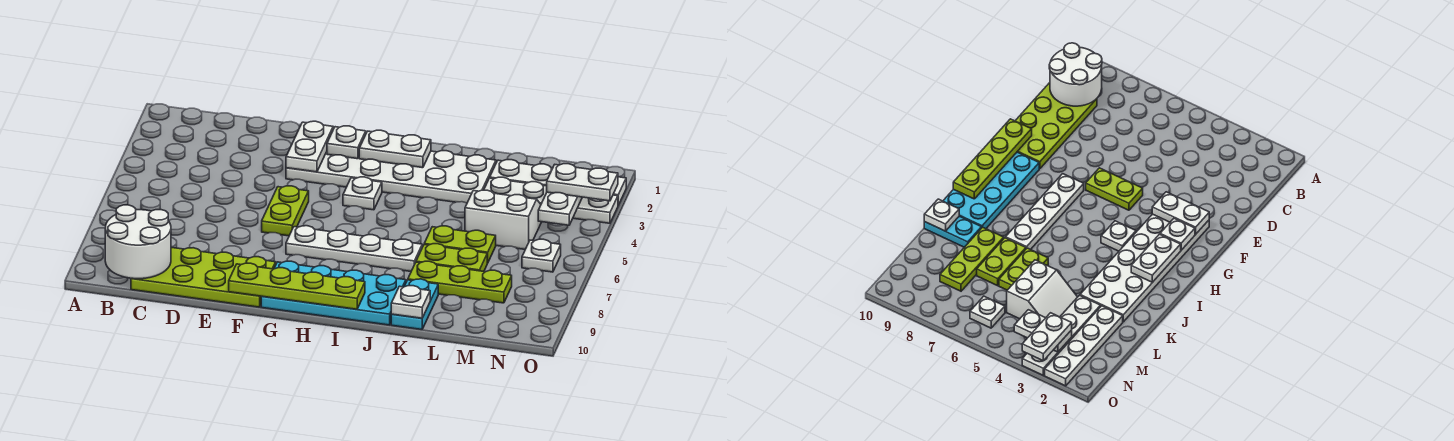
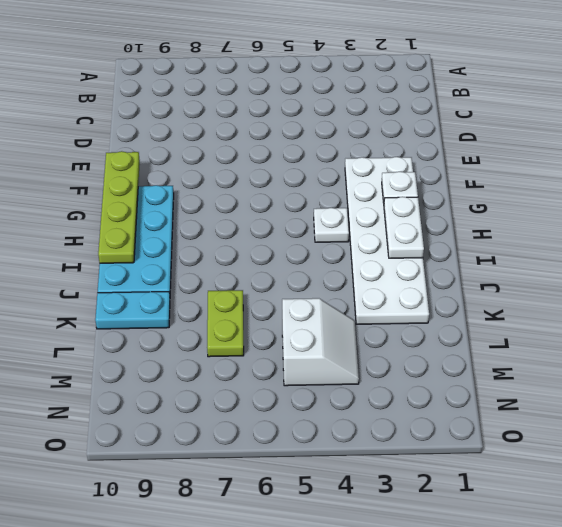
none -> lime 2x4 plate [131,247,276,307]
none -> lime 1x2 plate [262,186,309,236]
none -> white 1x4 plate [286,226,422,271]

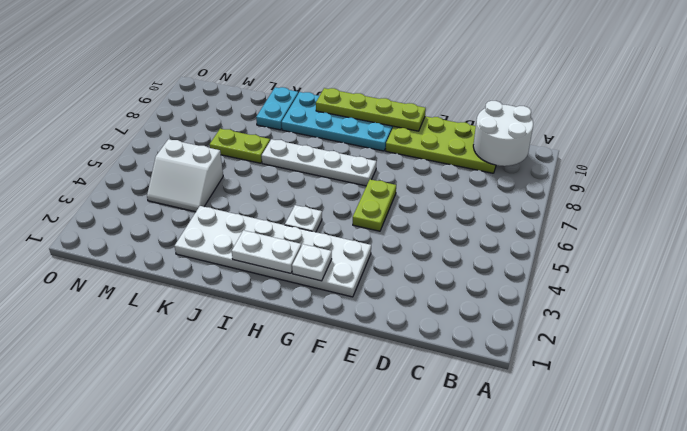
none -> lime 1x2 plate [424,226,496,263]
none -> lime 1x3 plate [408,261,512,303]
none -> white 1x4 plate [490,160,626,205]

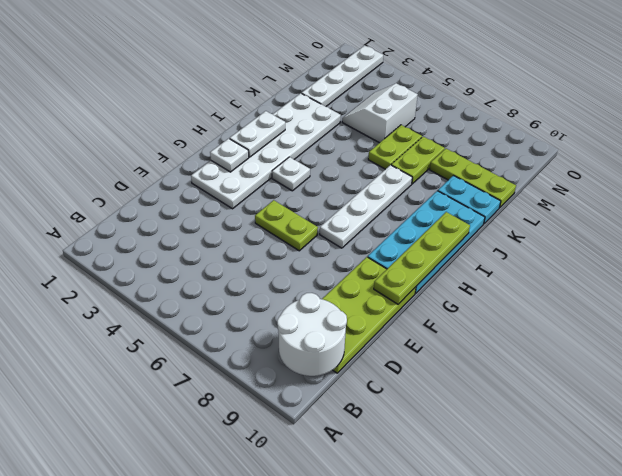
lime 1x3 plate [430,149,516,208] -> lime 1x3 plate turned to [408,261,512,303]
none -> white 1x4 plate [484,177,618,223]
none -> white 1x1 plate [522,239,561,272]
none -> white 1x2 plate [286,121,333,172]

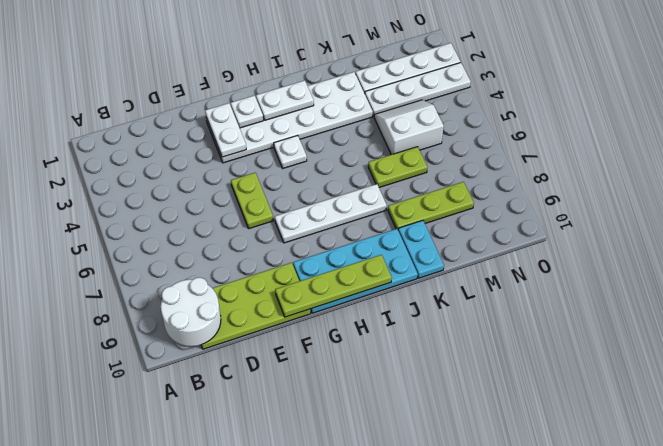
none -> lime 1x2 plate [416,244,487,271]
none -> white 1x1 plate [522,239,561,272]
none -> white 1x1 plate [391,286,430,318]

